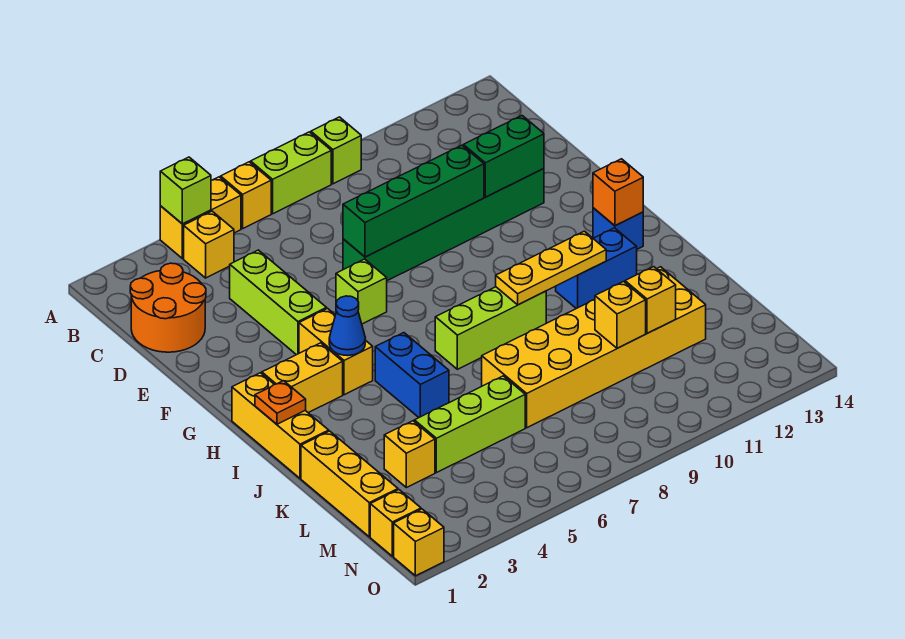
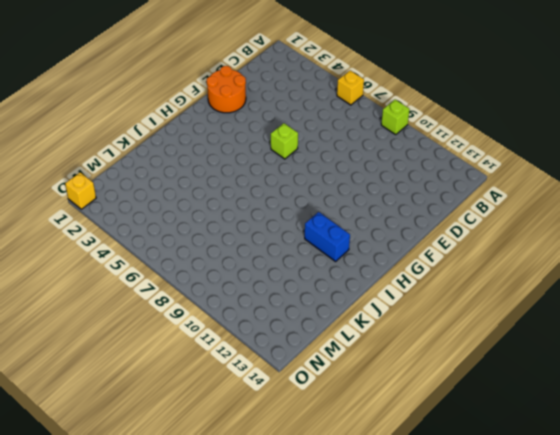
orange 2x2 round brick [207,66,246,113] -> orange 2x2 round brick moved to [130,263,206,352]
none -> yellow 1x2 brick [160,177,241,259]
none -> lime 1x2 brick [251,132,331,214]
none -> yellow 1x1 brick [184,211,234,278]
none -> lime 1x3 brick [230,250,327,355]

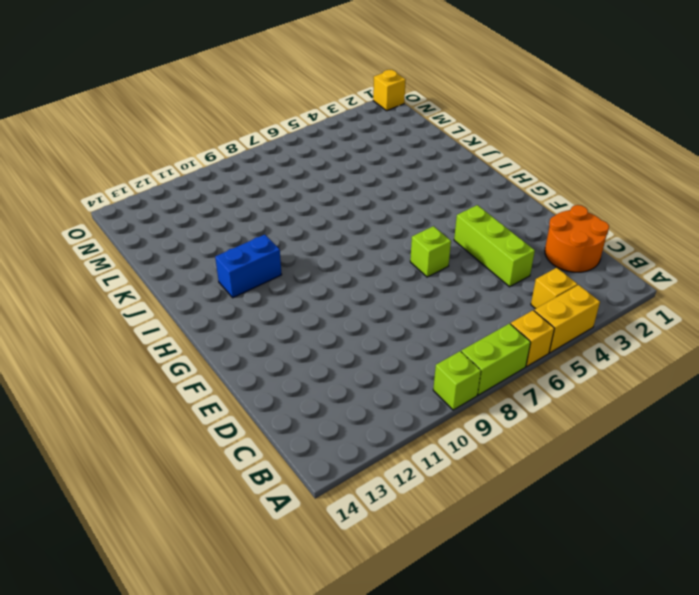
none -> green 1x6 brick [343,169,544,281]
none -> yellow 1x2 brick [299,309,373,395]
none -> yellow 1x3 brick [232,373,329,478]
none -> yellow 1x2 brick [262,343,343,413]

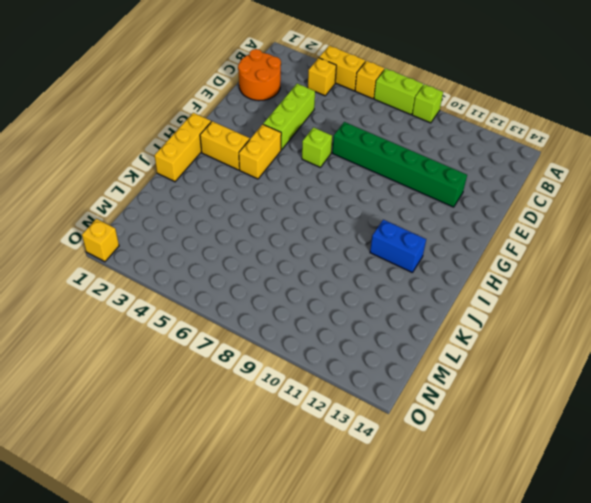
none -> blue 1x1 brick [593,208,643,249]
none -> blue 1x2 brick [375,333,449,417]
none -> lime 1x3 brick [435,287,546,369]
none -> yellow 1x3 brick [301,431,398,537]

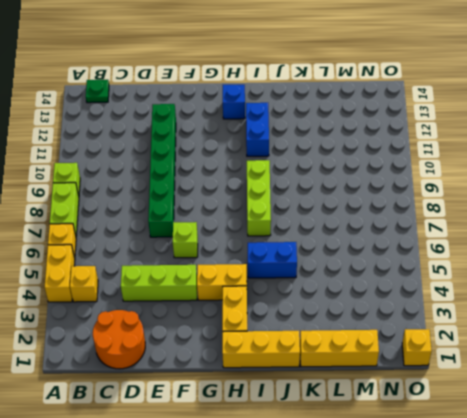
green 1x1 plate [86,80,109,103] -> none
none -> yellow 2x6 brick [482,267,706,428]
none -> yellow 1x1 brick [384,421,435,488]
none -> lime 1x3 brick [414,376,525,473]
none -> yellow 1x1 brick [370,490,421,556]

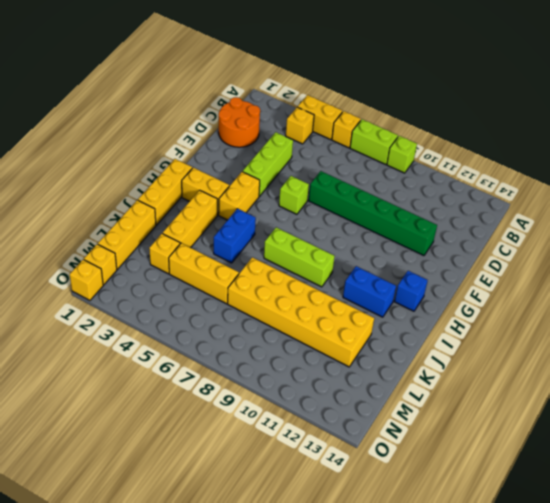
yellow 1x3 brick [163,190,217,248] -> none
yellow 1x3 brick [169,243,239,304] -> lime 1x3 brick [414,376,525,473]
none -> lime 1x1 brick [160,157,211,224]
none -> green 1x4 brick [343,145,484,257]
none -> green 1x2 brick [463,116,544,197]
none -> blue 1x1 cone [329,296,365,356]

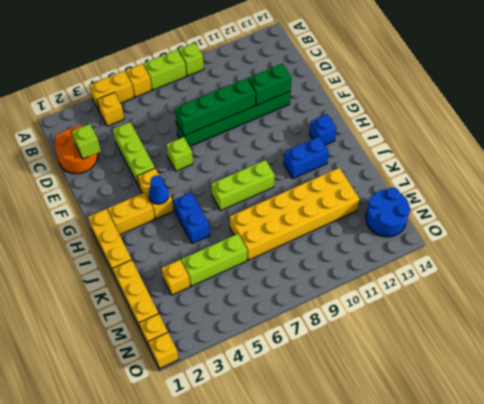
lime 1x1 brick [72,124,101,159] -> lime 1x1 brick moved to [160,157,211,224]
blue 2x2 round brick [366,187,411,237] -> none
none -> orange 1x1 brick [593,159,643,226]
none -> orange 1x1 plate [255,381,306,424]
none -> yellow 1x3 plate [496,231,606,305]
none -> yellow 1x1 brick [595,282,646,348]

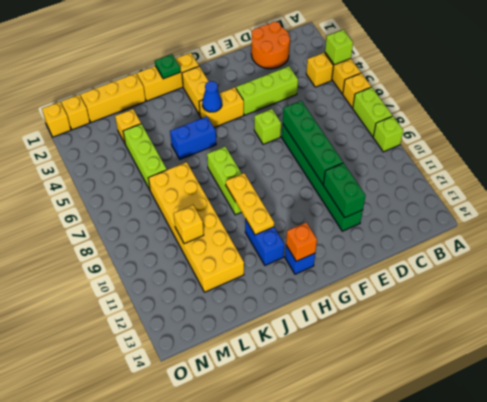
green 1x1 plate [155,54,181,79] -> orange 1x1 plate [255,381,306,424]
none -> yellow 1x1 brick [625,267,676,333]

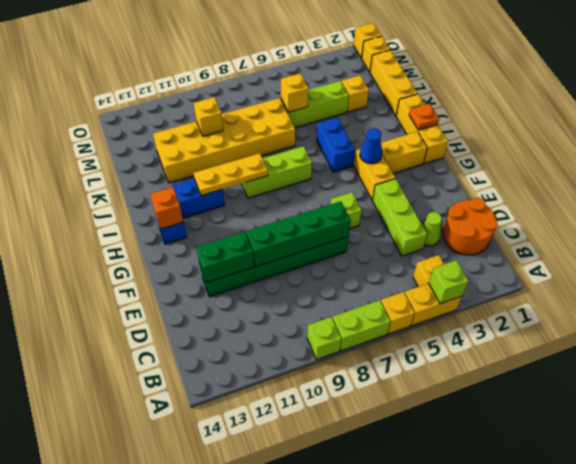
lime 1x1 cone [422,212,442,246] -> none
yellow 1x1 brick [281,73,308,112] -> yellow 1x1 brick moved to [625,267,676,333]

